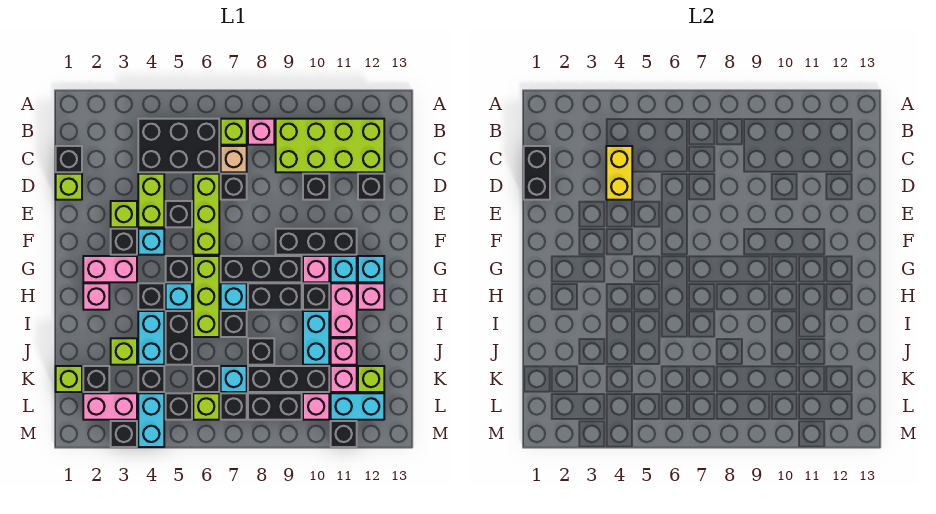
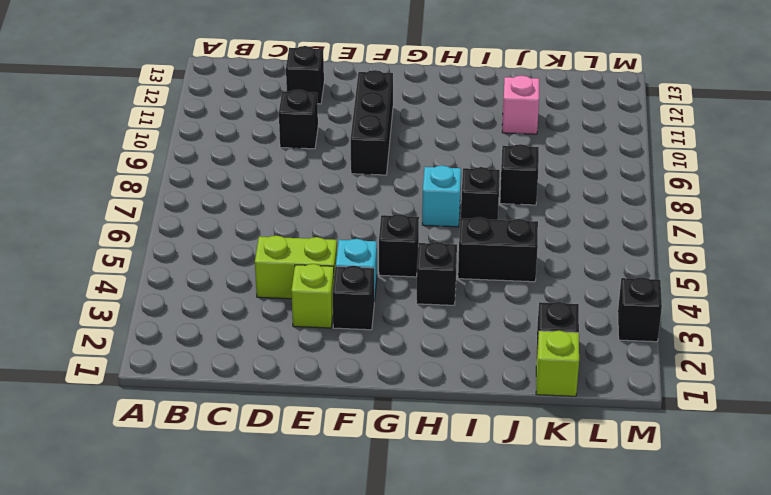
none -> black 2x3 brick [138,119,219,172]
none -> lime 1x1 brick [221,119,247,145]
none -> pink 1x1 brick [248,119,274,145]
none -> lime 2x4 brick [276,119,384,172]

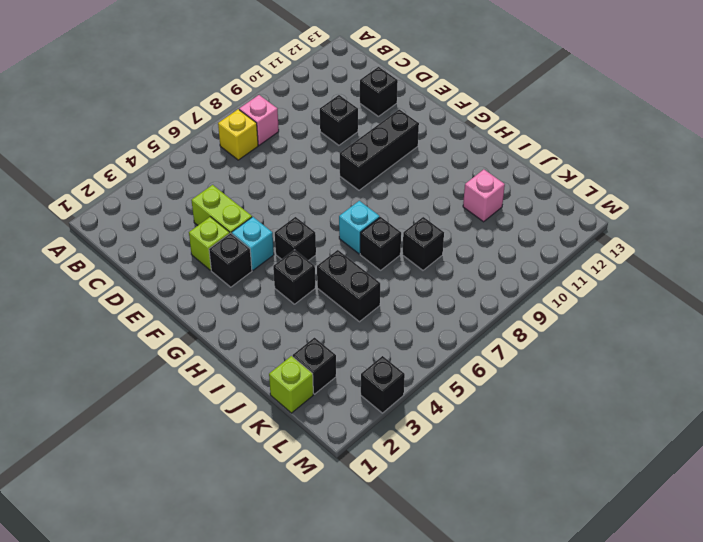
yellow 1x1 brick [218,109,258,160] -> lime 1x1 brick [221,119,247,145]
none -> black 2x3 brick [138,119,219,172]
none -> lime 2x4 brick [276,119,384,172]
none -> black 1x1 brick [56,146,82,172]
none -> tan 1x1 brick [221,146,247,172]

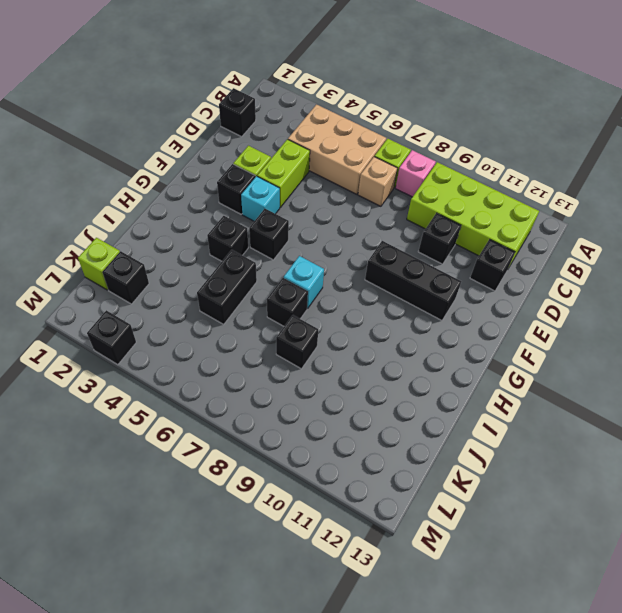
tan 2x3 brick [288,105,386,194] -> black 2x3 brick [138,119,219,172]
none -> lime 1x1 brick [56,174,82,200]
none -> lime 1x3 brick [193,174,219,255]
none -> black 1x1 brick [221,174,247,200]
none -> black 1x1 brick [166,201,192,227]

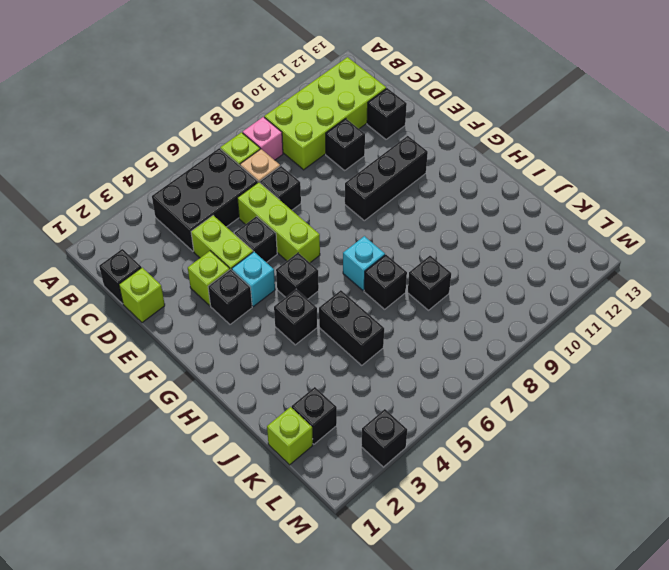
none -> pink 1x2 brick [83,256,137,282]
none -> lime 1x3 brick [193,256,219,337]
none -> black 1x3 brick [221,256,302,282]
none -> pink 1x1 brick [303,256,329,282]

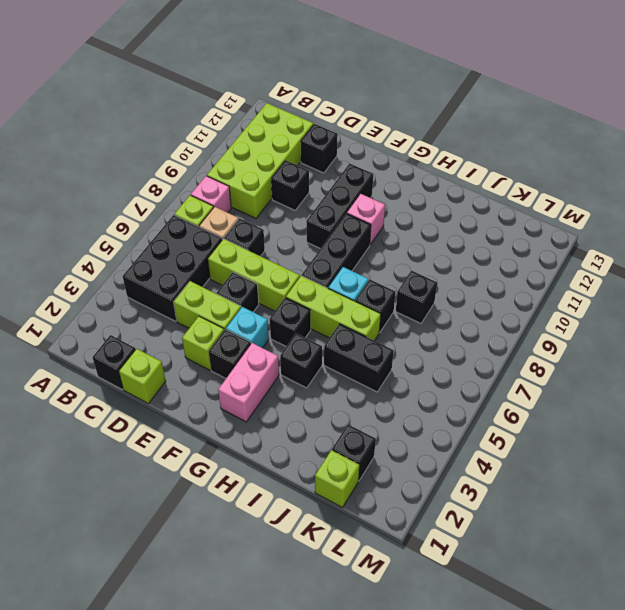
none -> cyan 1x1 brick [331,256,357,282]
none -> cyan 1x1 brick [358,256,384,282]
none -> pink 1x1 brick [83,283,109,310]
none -> cyan 1x1 brick [166,283,192,310]

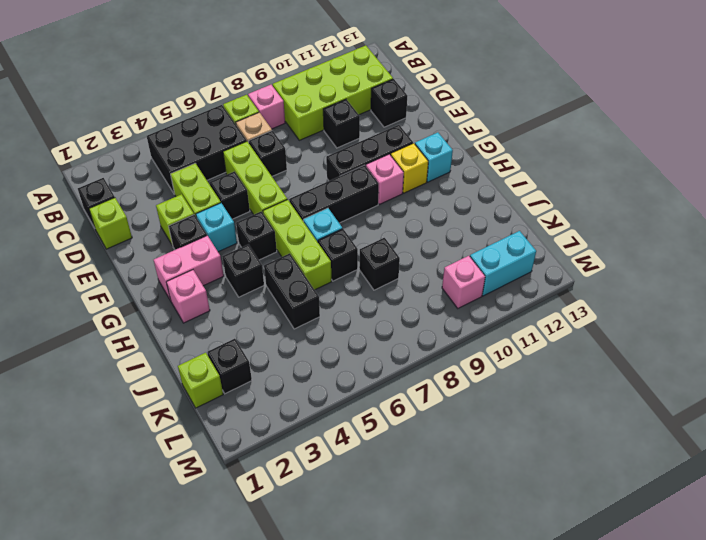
yellow 1x1 brick [391,143,428,193] -> cyan 1x1 brick [331,256,357,282]
none -> cyan 1x1 brick [166,283,192,310]
none -> black 1x2 brick [248,283,302,310]
none -> black 1x1 brick [303,283,329,310]
none -> pink 1x2 brick [331,283,357,337]

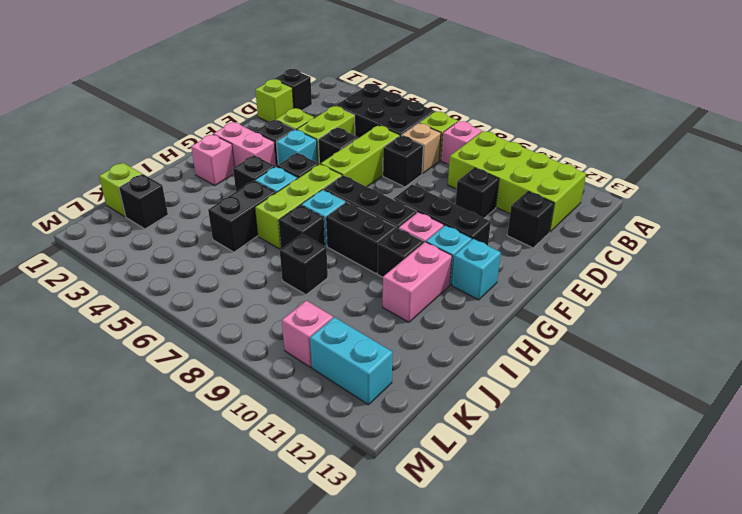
none -> pink 1x1 brick [358,283,384,310]
none -> cyan 1x2 brick [138,311,164,365]
none -> cyan 1x2 brick [303,311,329,365]
none -> lime 1x1 brick [111,338,137,365]

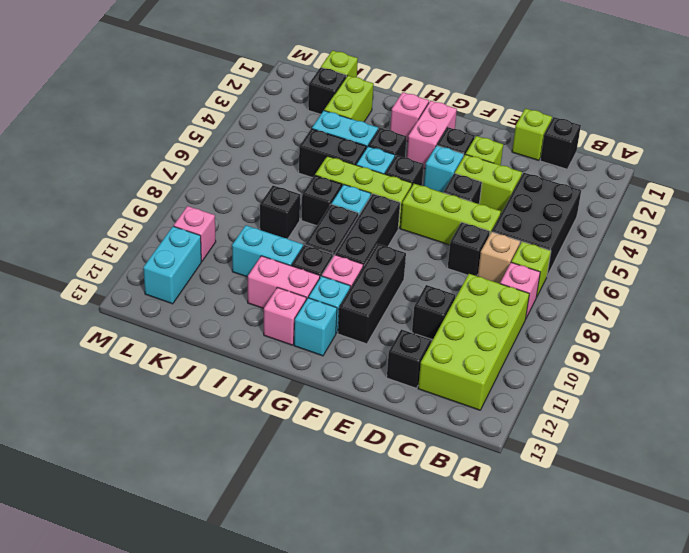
lime 1x2 brick [324,76,374,122] -> lime 1x1 brick [111,338,137,365]
none -> pink 1x1 brick [331,338,357,365]
none -> black 1x1 brick [138,366,164,392]
none -> black 1x1 brick [193,366,219,392]
none -> cyan 1x1 brick [221,366,247,392]

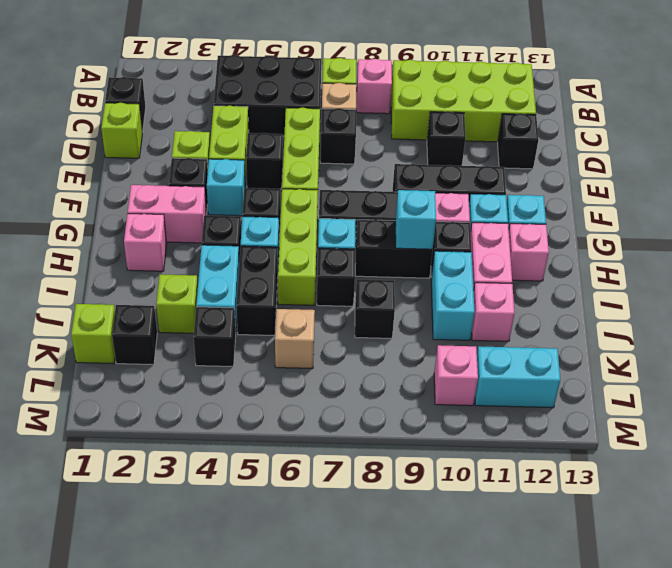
cyan 1x1 brick [395,190,436,249] -> cyan 1x1 brick moved to [221,366,247,392]
tan 1x1 brick [275,309,315,369] -> black 1x1 brick [193,366,219,392]
none -> black 1x3 brick [248,366,329,392]
none -> pink 1x1 brick [331,366,357,392]
none -> lime 1x1 brick [358,366,384,392]
none -> pink 1x2 brick [83,393,137,420]

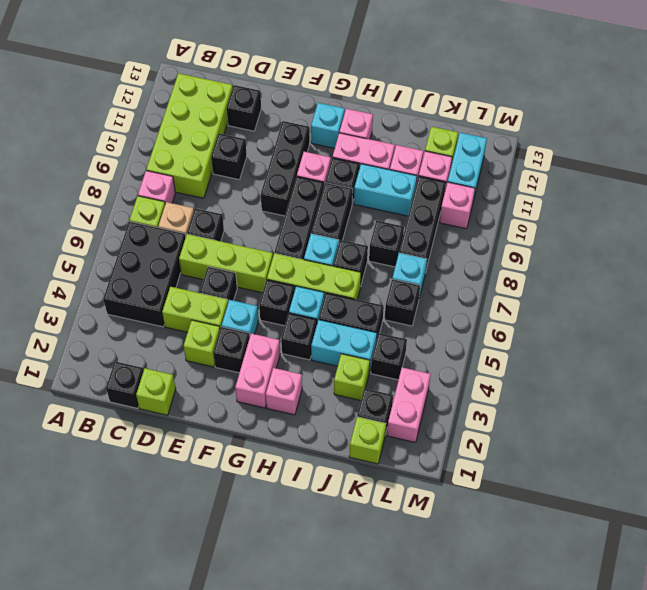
none -> cyan 1x1 brick [331,256,357,282]
none -> cyan 1x2 brick [138,393,164,447]
none -> black 1x1 brick [166,393,192,420]
none -> lime 1x1 brick [193,393,219,420]

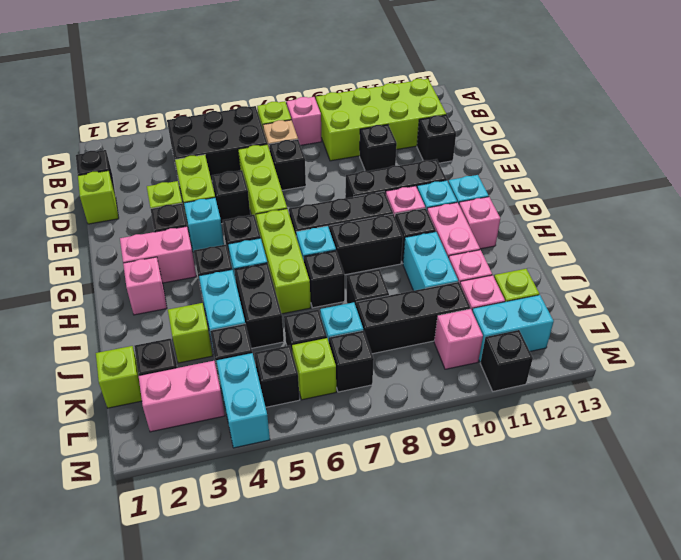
none -> black 1x2 brick [248,393,302,420]
none -> black 1x1 brick [111,421,137,447]
none -> black 1x2 brick [524,146,550,200]
none -> yellow 1x2 brick [606,146,632,200]

